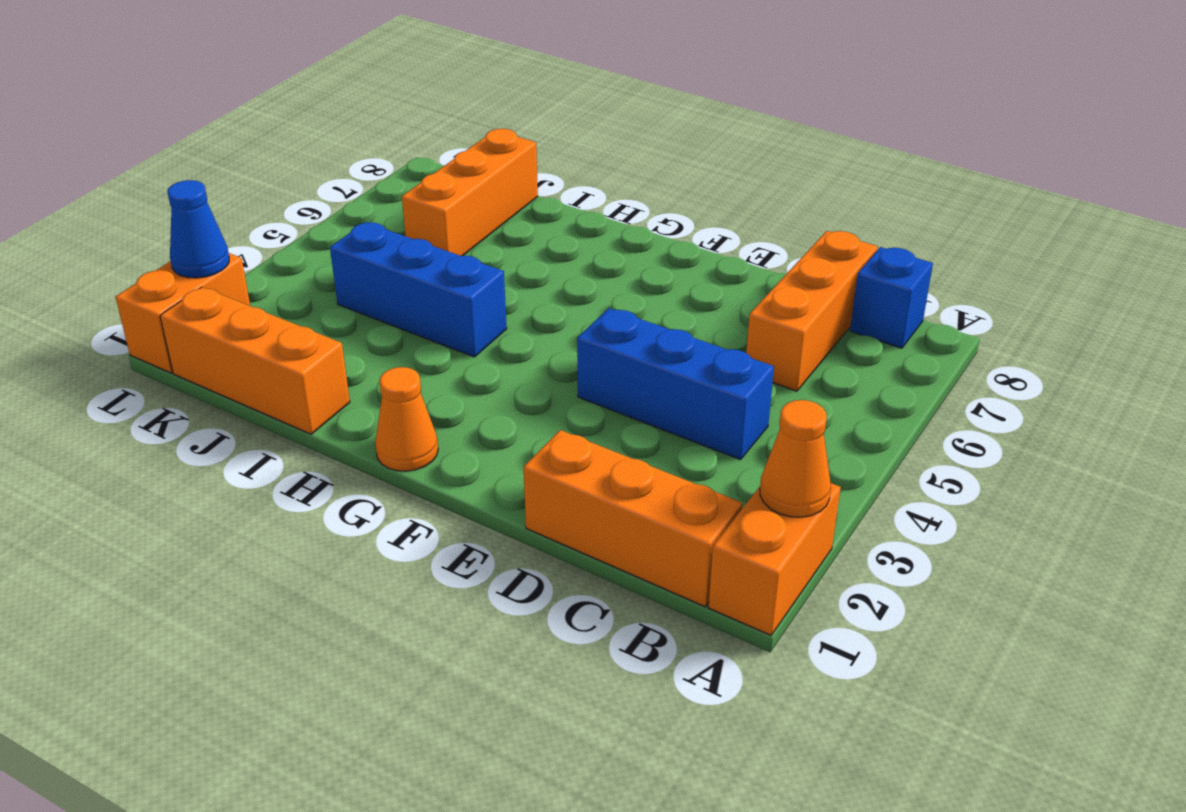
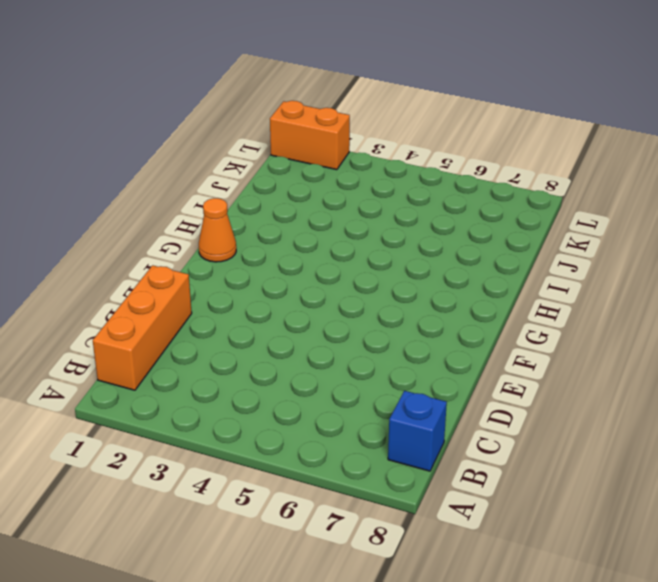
none -> orange 1x2 brick [708,483,841,635]
none -> blue 1x3 brick [577,308,774,460]
none -> orange 1x3 brick [746,231,878,391]

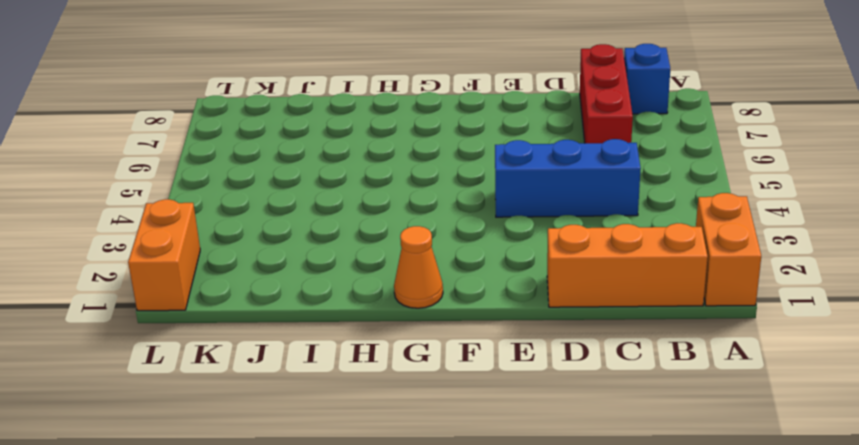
red 1x3 brick [580,44,633,143] -> orange 1x3 brick [746,231,878,391]
none -> blue 1x3 brick [330,222,507,357]
none -> orange 1x3 brick [160,287,350,434]
none -> orange 1x3 brick [402,129,538,256]

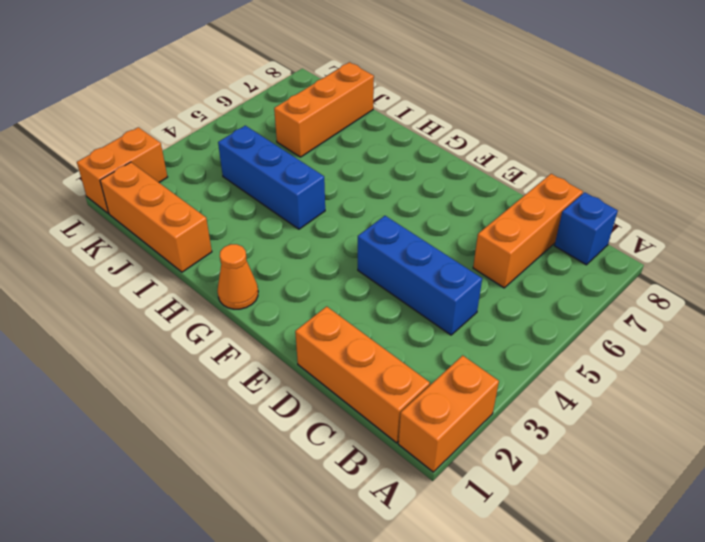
none -> orange 1x1 cone [760,400,831,517]
none -> blue 1x1 cone [167,180,229,278]

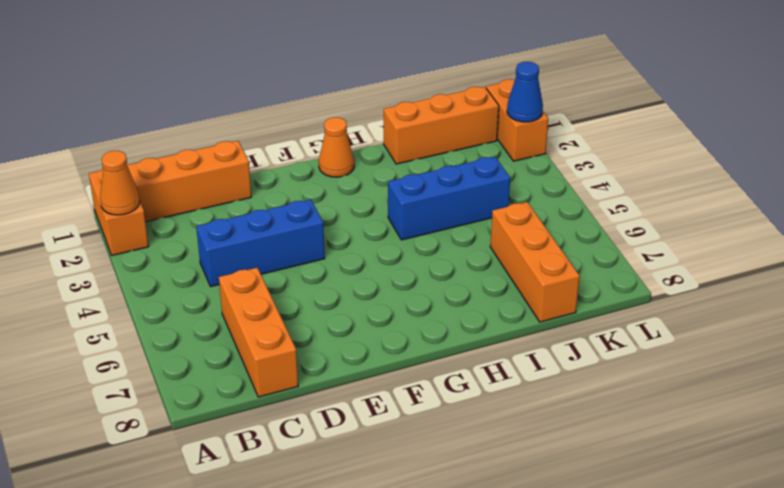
none -> blue 1x1 brick [850,247,933,348]

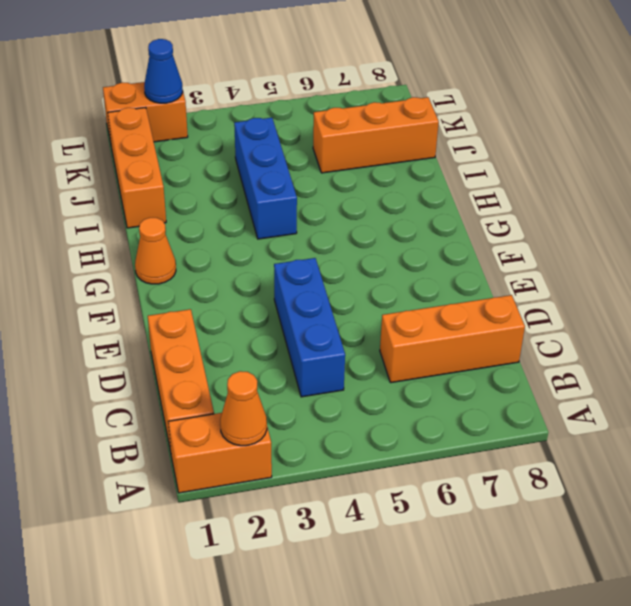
none -> blue 1x1 brick [850,247,933,348]

